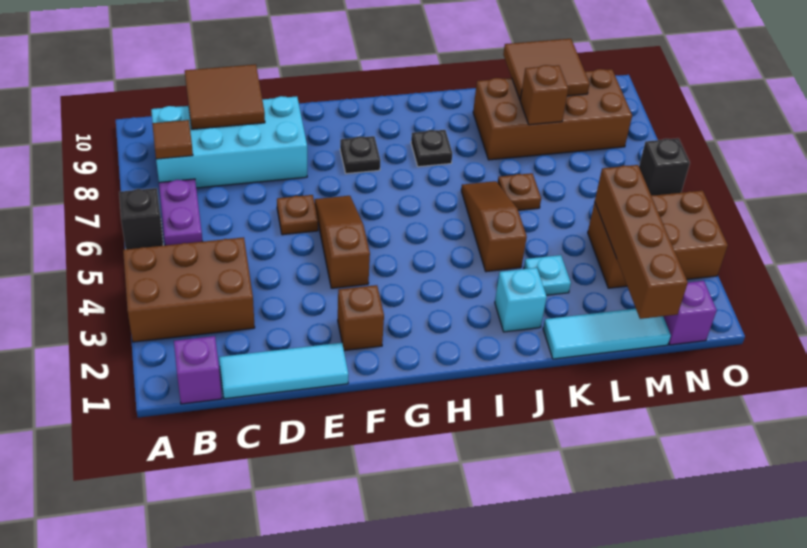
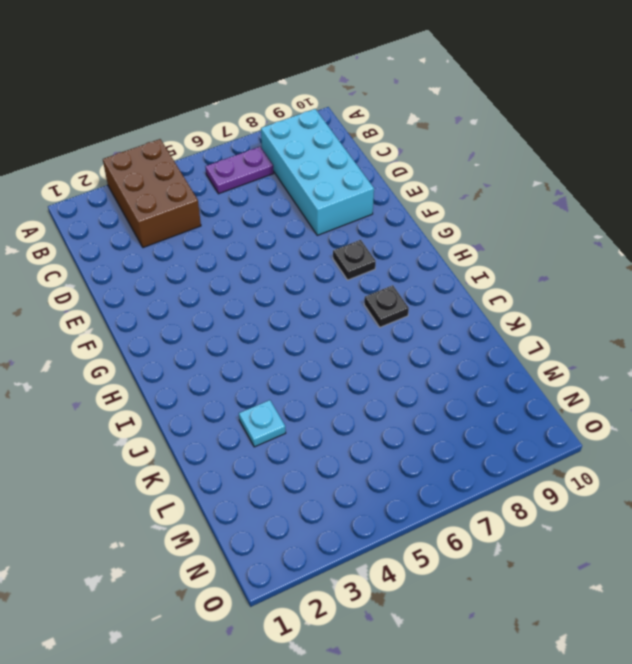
none -> black 1x1 brick [119,188,163,249]
none -> purple 1x1 brick [174,336,222,404]
none -> cyan 1x3 tile [219,343,348,399]

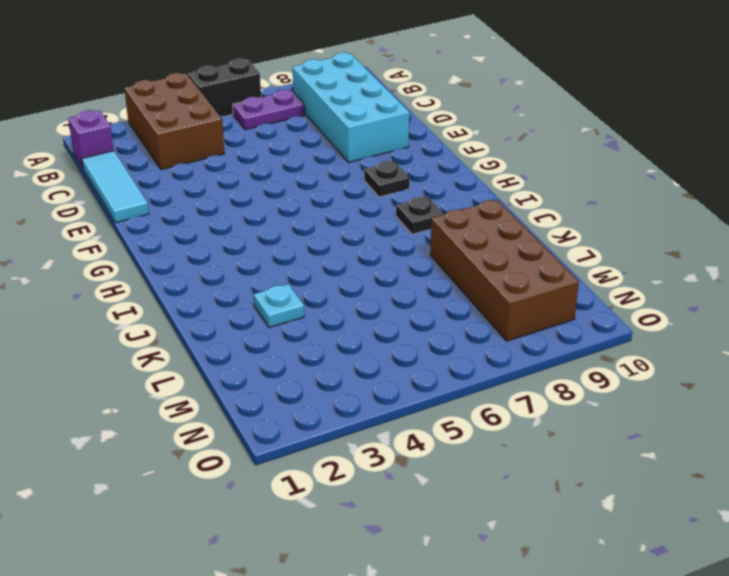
black 1x2 brick [188,59,261,116] -> black 1x1 brick [119,188,163,249]
none -> brown 1x1 plate [277,195,318,235]
none -> brown 1x1 brick [338,285,384,351]
none -> brown 1x3 slope [315,196,370,288]

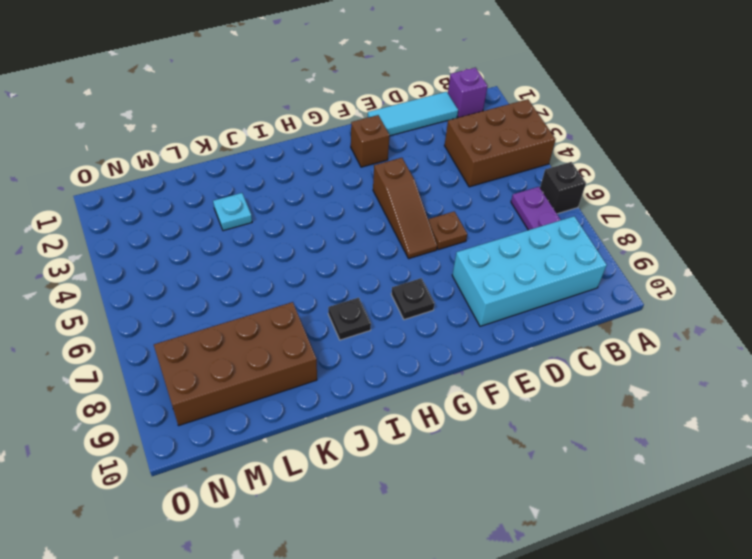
none -> cyan 1x1 brick [495,268,547,332]
none -> brown 1x3 slope [461,181,527,272]
none -> cyan 1x3 tile [543,309,671,359]

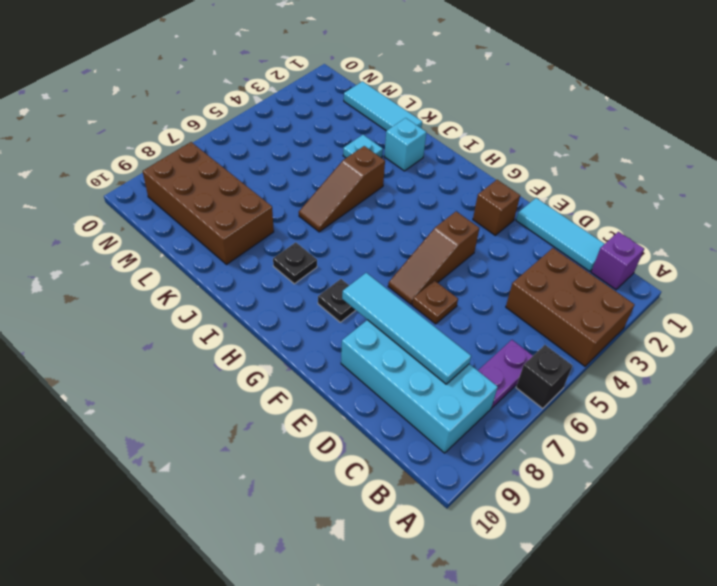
cyan 1x4 tile [342,273,471,384] -> none
none -> brown 1x1 plate [498,173,541,210]
none -> brown 2x3 brick [588,191,728,288]
none -> purple 1x1 brick [663,281,717,345]

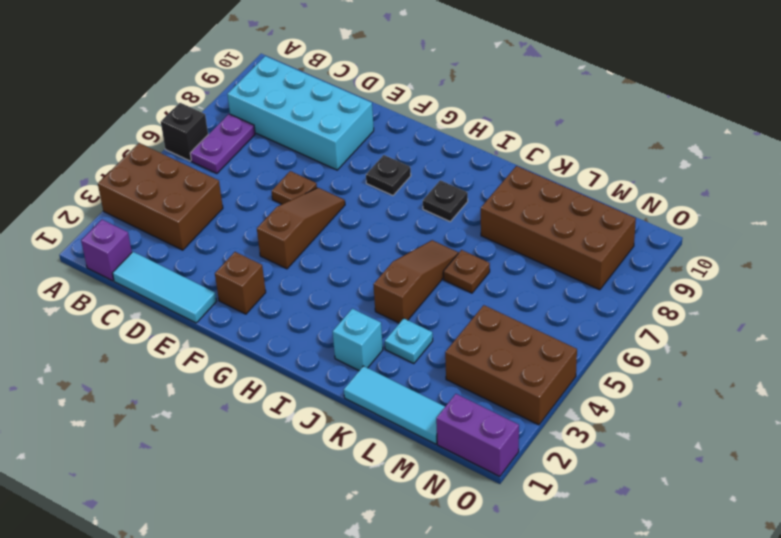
purple 1x2 brick [436,394,519,476] -> purple 1x1 brick [663,281,717,345]
none -> black 1x1 brick [639,138,690,195]
none -> brown 1x1 tile [152,120,193,159]
none -> brown 2x2 tile [185,64,265,129]

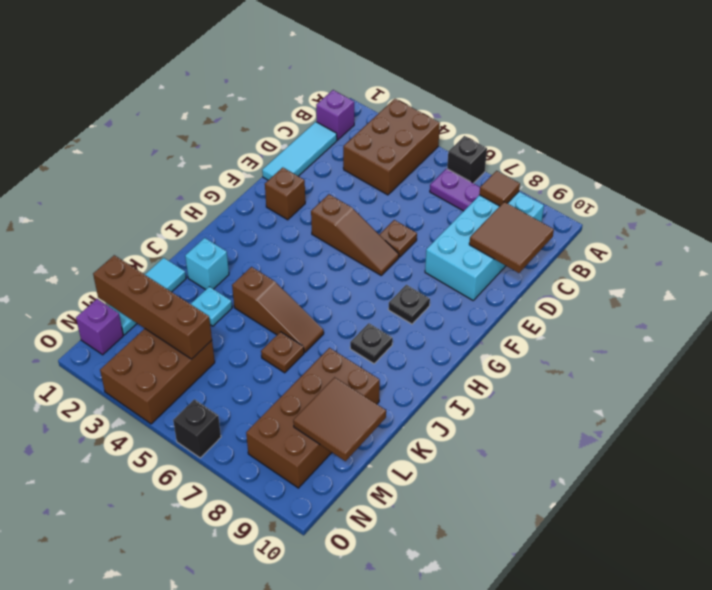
none -> brown 1x1 brick [520,65,568,125]

